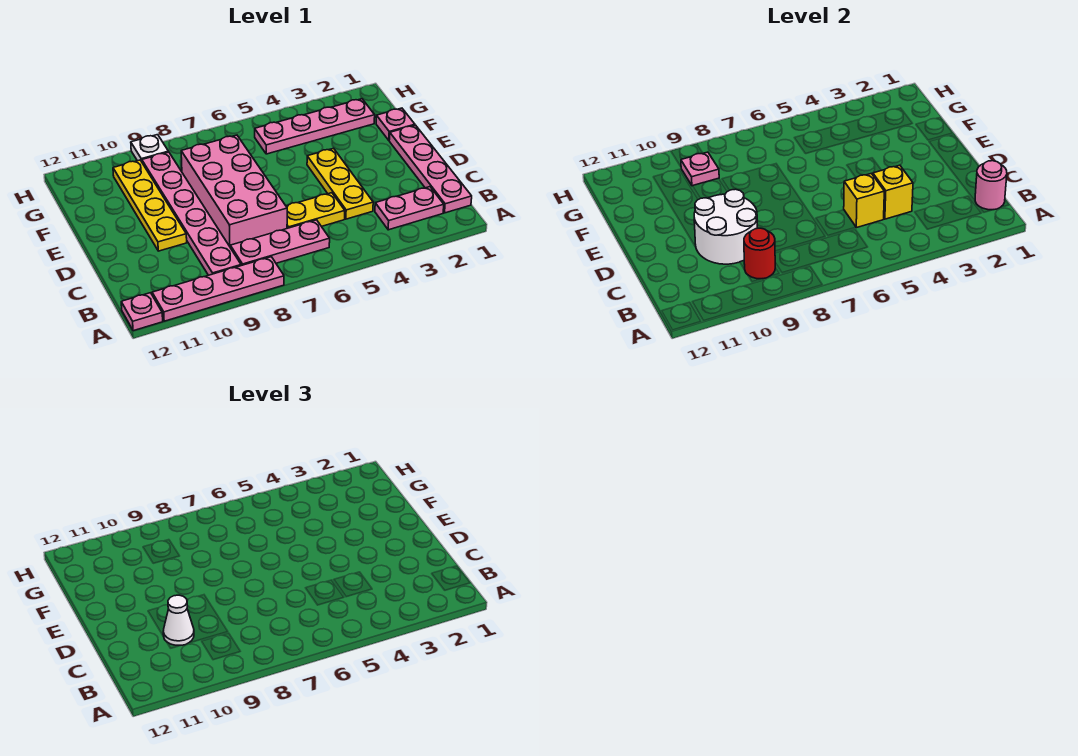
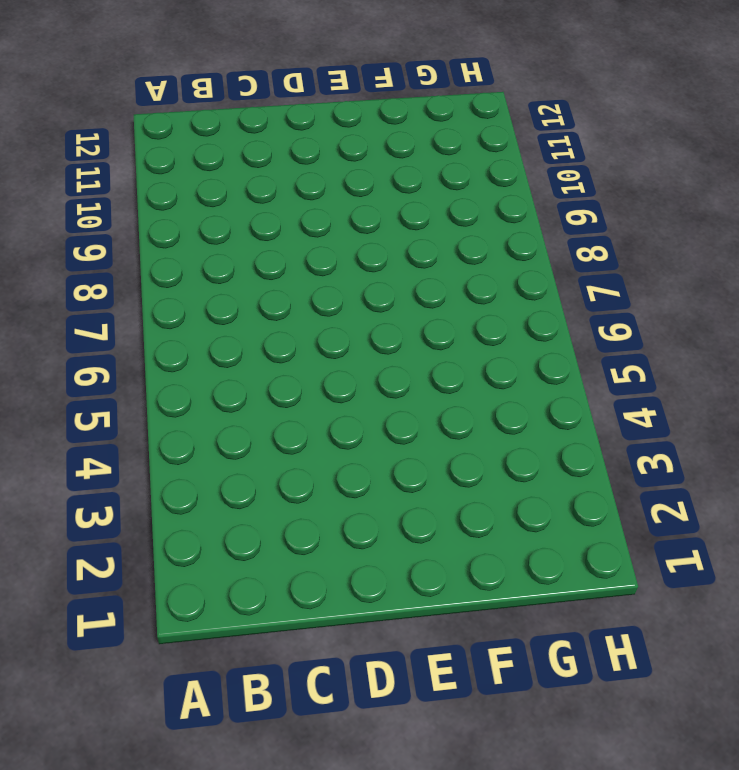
none -> pink 1x4 plate [152,257,284,321]
none -> pink 1x1 plate [121,293,163,331]
none -> pink 1x4 plate [389,125,472,213]

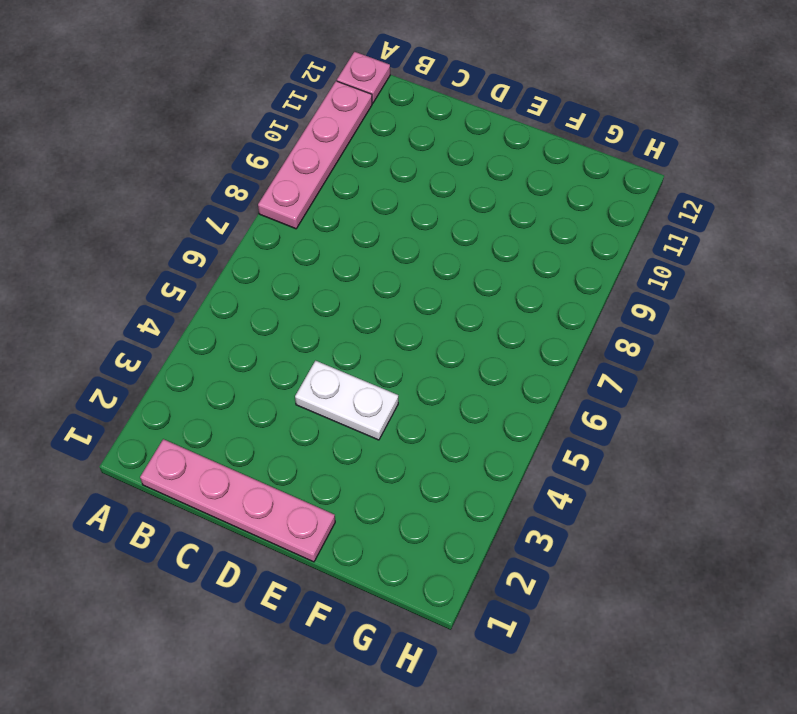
white 1x2 plate [295,361,398,440] -> yellow 1x3 plate [307,148,373,219]
none -> pink 1x2 plate [375,187,444,230]
none -> pink 1x3 plate [230,220,330,266]
none -> pink 1x6 plate [142,152,241,275]

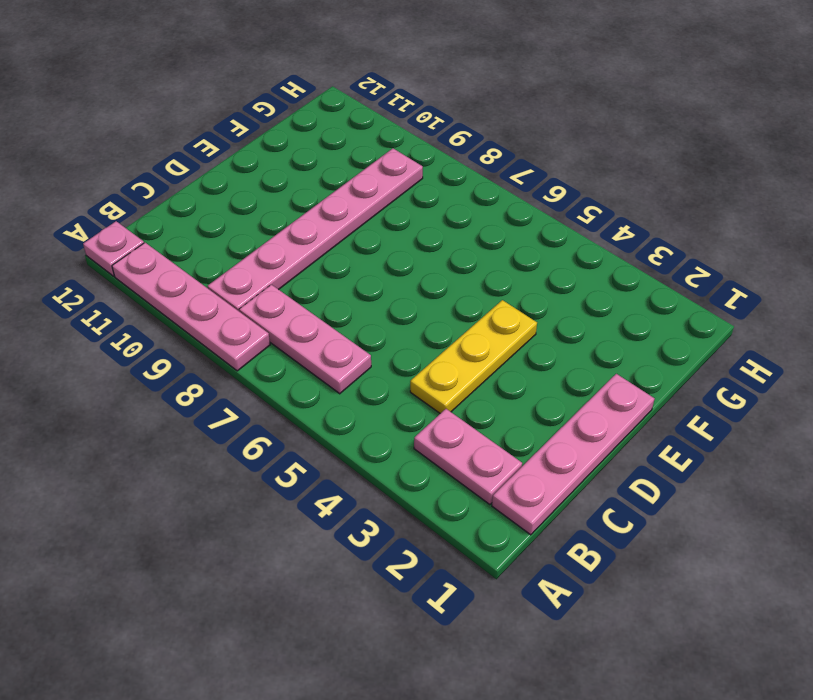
none -> yellow 1x2 plate [286,193,345,228]
none -> pink 2x4 brick [181,135,287,246]
none -> yellow 1x4 plate [113,160,187,251]

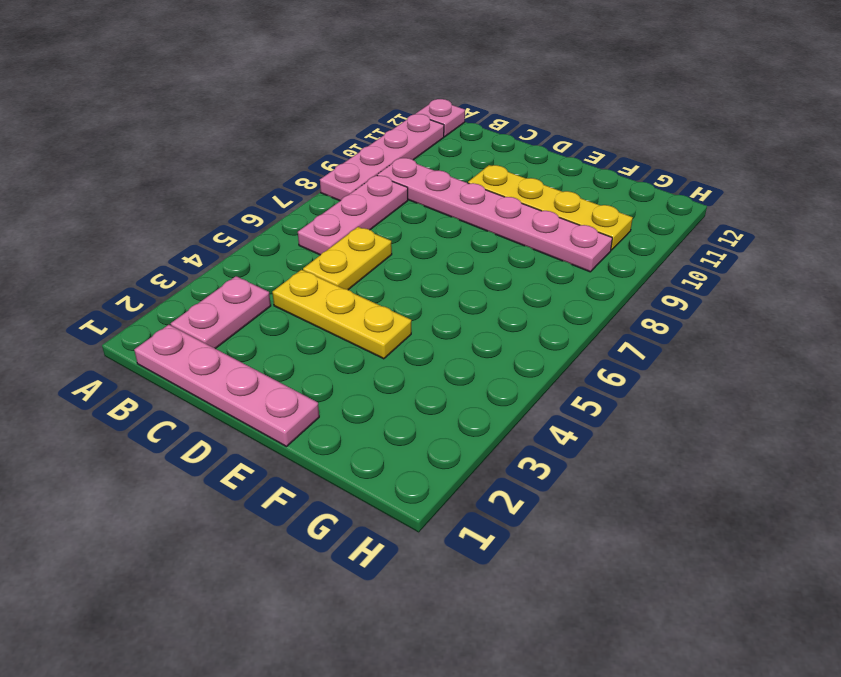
none -> pink 2x4 brick [181,135,287,246]
none -> pink 1x1 plate [376,108,415,140]
none -> pink 1x4 plate [255,99,375,154]

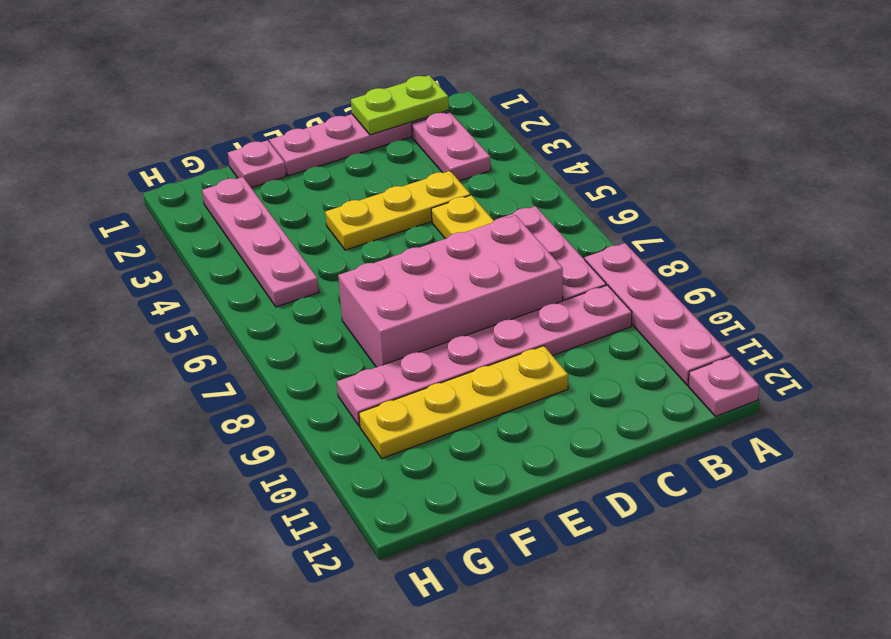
lime 1x2 plate [351,75,449,135] -> pink 1x1 round brick [975,161,1007,210]
none -> white 1x1 plate [131,135,168,162]
none -> red 1x1 round brick [744,228,775,279]
none -> yellow 1x1 brick [873,165,913,219]

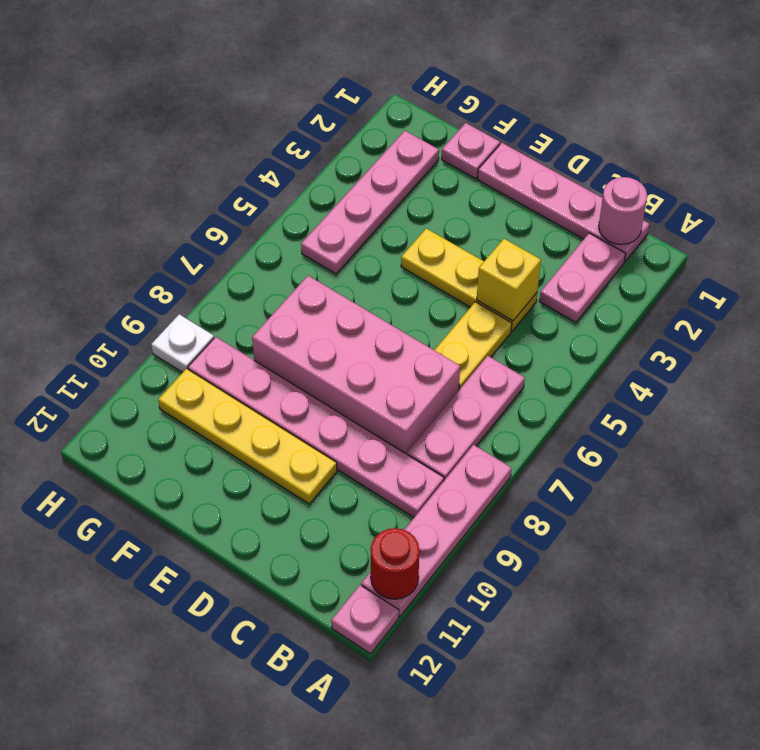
red 1x1 round brick [371,528,419,599] -> red 1x1 round brick moved to [744,228,775,279]
none -> yellow 1x1 brick [844,173,884,228]
none -> white 2x2 round brick [694,189,757,264]
none -> pink 1x1 plate [681,152,719,186]

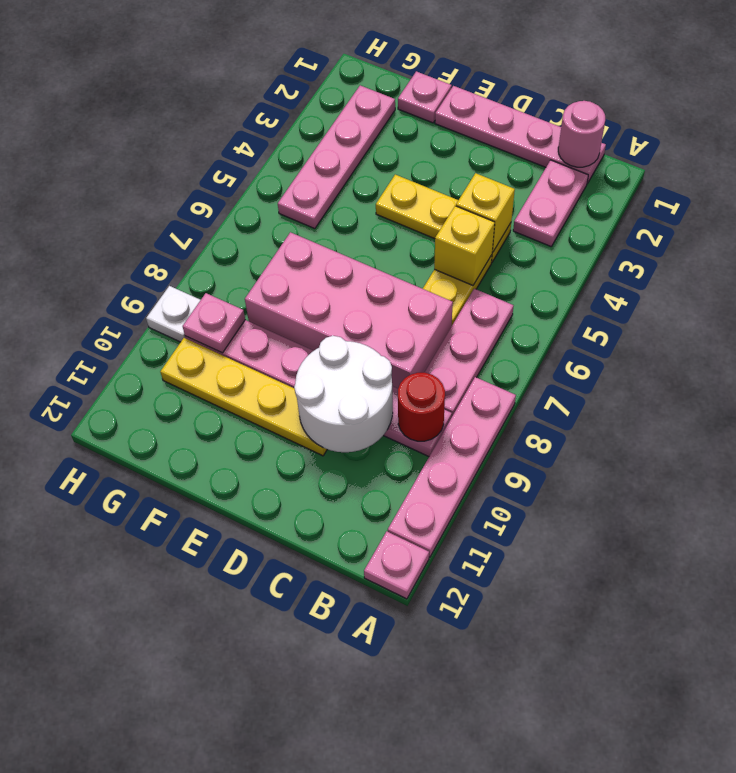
none -> white 1x1 cone [163,595,194,645]

